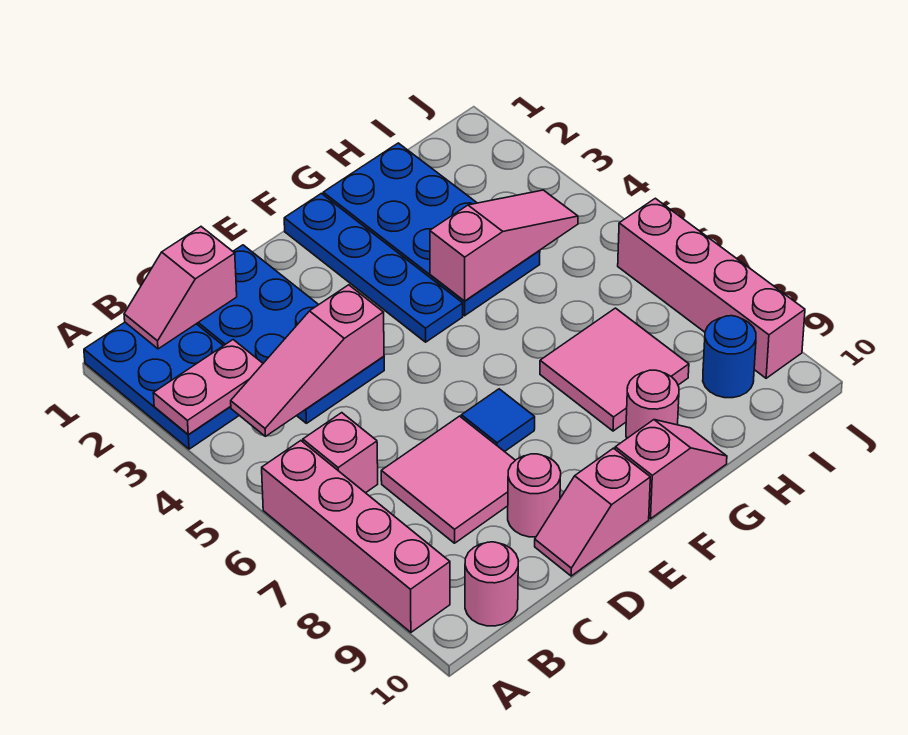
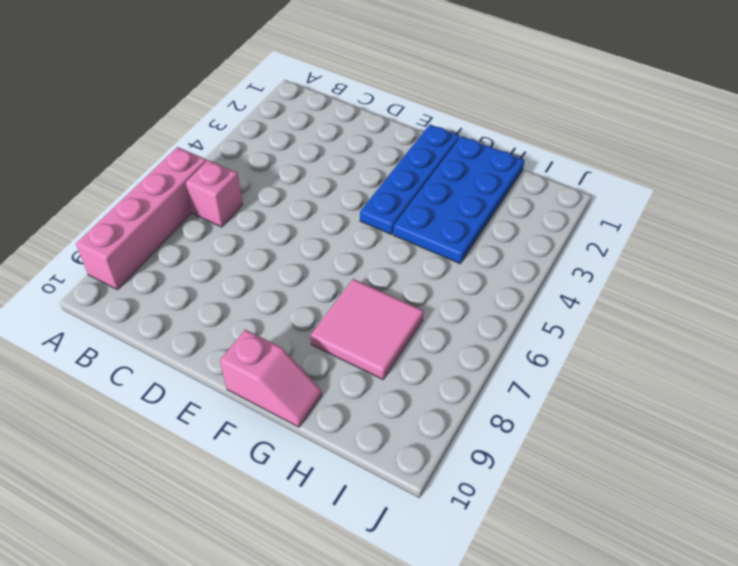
none -> blue 2x3 plate [84,322,239,449]
none -> pink 1x1 round brick [465,542,518,626]
none -> blue 2x4 plate [197,245,384,423]

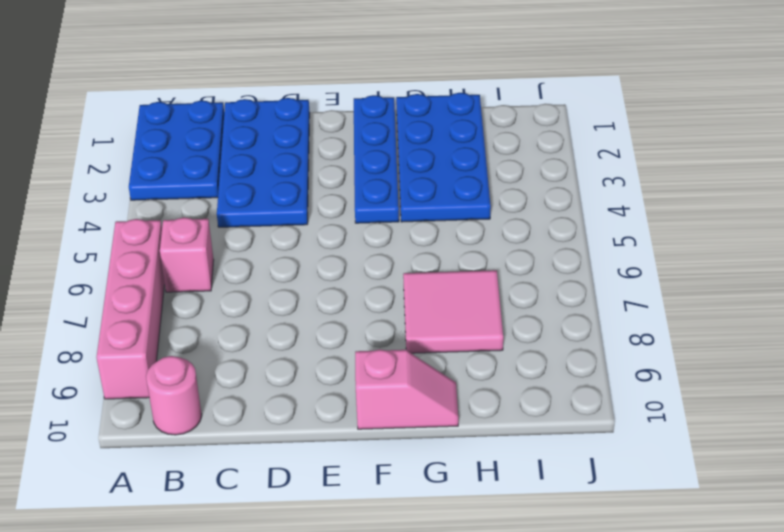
none -> pink 2x2 tile [381,416,515,543]
none -> pink 1x1 round brick [508,454,561,537]
none -> pink 1x2 slope [535,448,650,576]

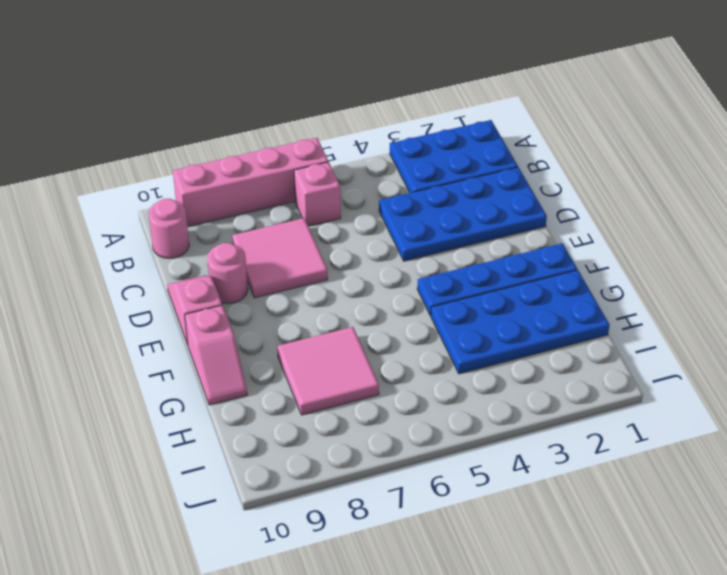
none -> blue 1x1 tile [461,389,535,452]
none -> pink 1x1 round brick [626,370,679,438]
none -> blue 1x1 round brick [703,316,756,398]

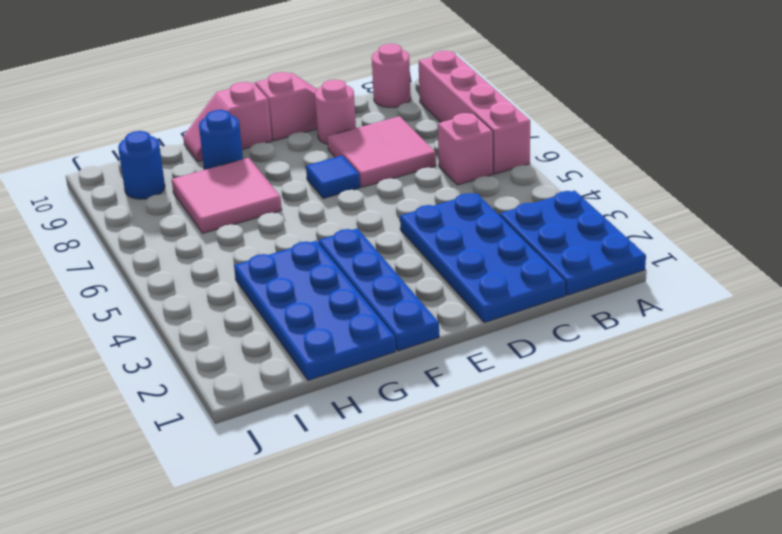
blue 1x1 round brick [199,110,243,170] -> pink 1x1 round brick [626,370,679,438]
none -> pink 1x4 brick [618,198,805,378]
none -> pink 1x2 plate [153,340,263,434]
none -> pink 1x2 slope [124,227,237,349]

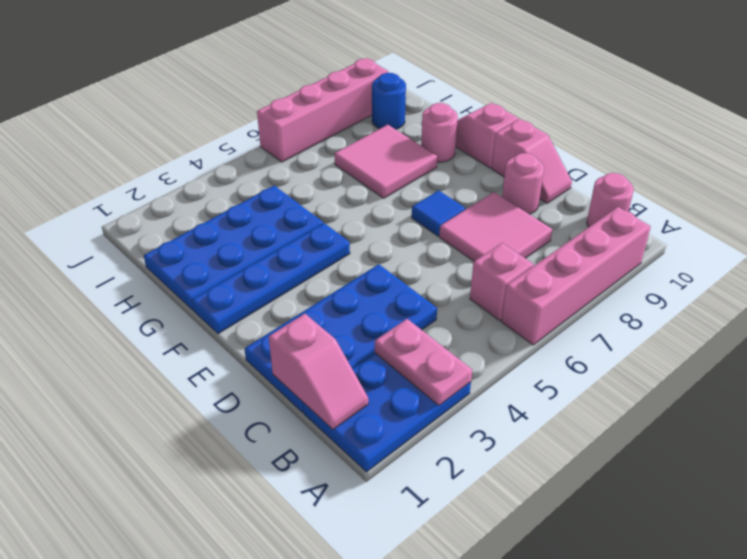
none -> pink 1x3 slope [231,285,384,436]
none -> pink 1x3 slope [430,190,578,301]

